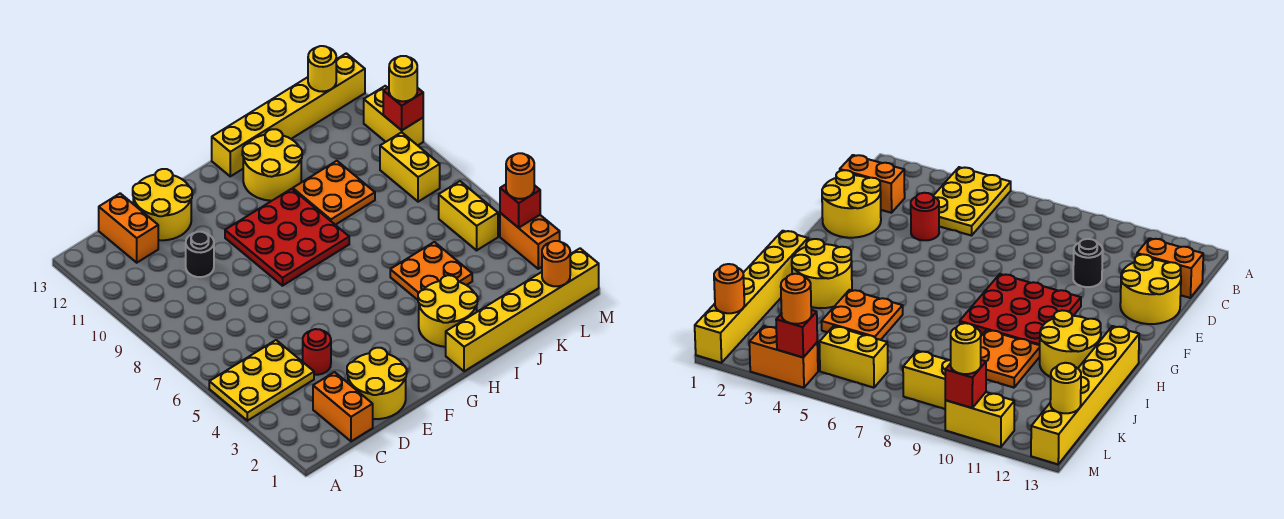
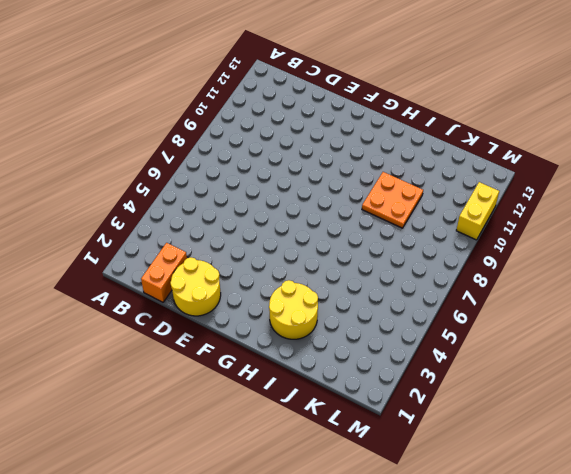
none -> yellow 2x3 plate [209,340,314,421]
none -> orange 1x2 brick [99,193,158,263]
none -> red 1x1 round brick [303,329,331,375]

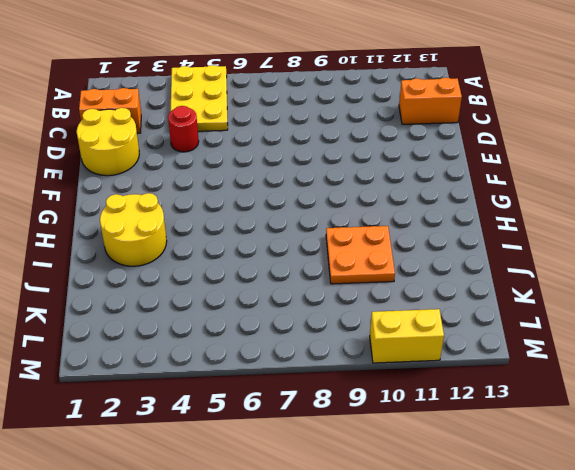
none -> black 1x1 round brick [186,232,214,277]
none -> yellow 2x2 round brick [133,169,192,240]
none -> red 3x3 plate [225,189,349,286]

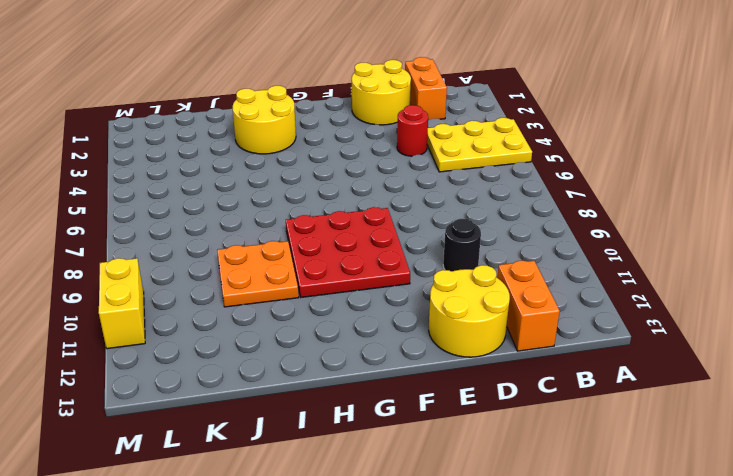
none -> yellow 1x6 brick [446,248,599,371]
none -> yellow 2x2 round brick [242,129,302,201]
none -> yellow 1x6 brick [212,53,365,176]

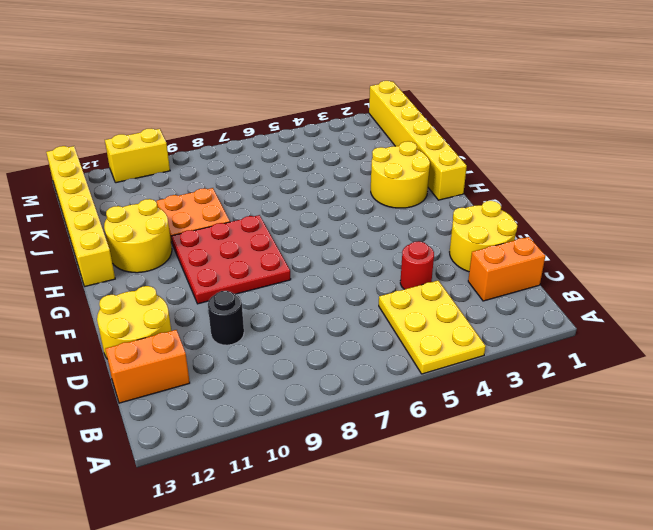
none -> orange 2x2 plate [390,242,472,300]
none -> yellow 1x2 brick [439,181,498,250]
none -> yellow 1x2 brick [380,132,440,202]

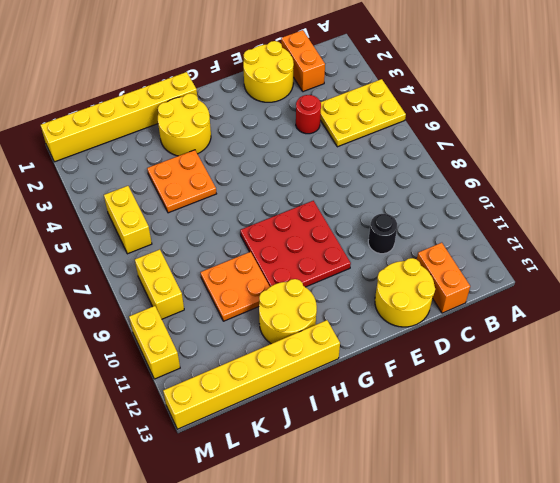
none -> orange 1x2 brick [500,213,560,269]
none -> orange 1x1 round brick [542,241,570,286]
none -> yellow 1x1 round brick [308,46,336,92]

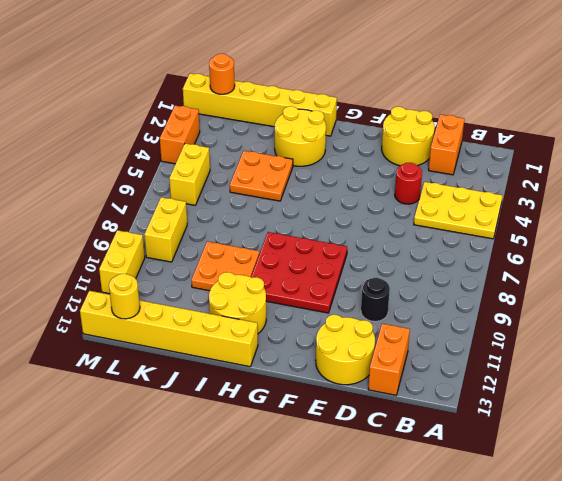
none -> red 1x1 brick [500,185,540,228]
none -> red 1x1 brick [383,87,423,130]
none -> orange 1x1 round brick [506,153,534,199]

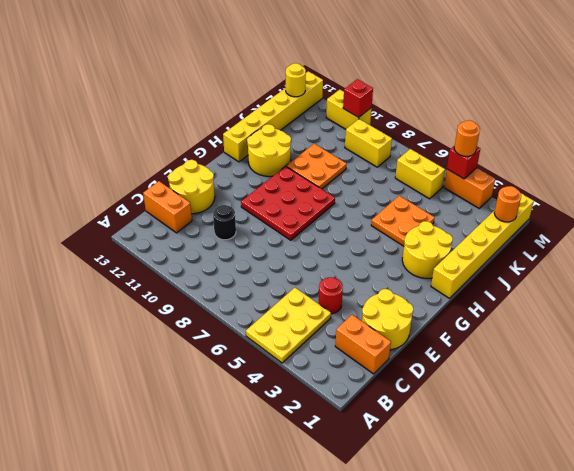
none -> yellow 1x1 round brick [389,56,417,101]

